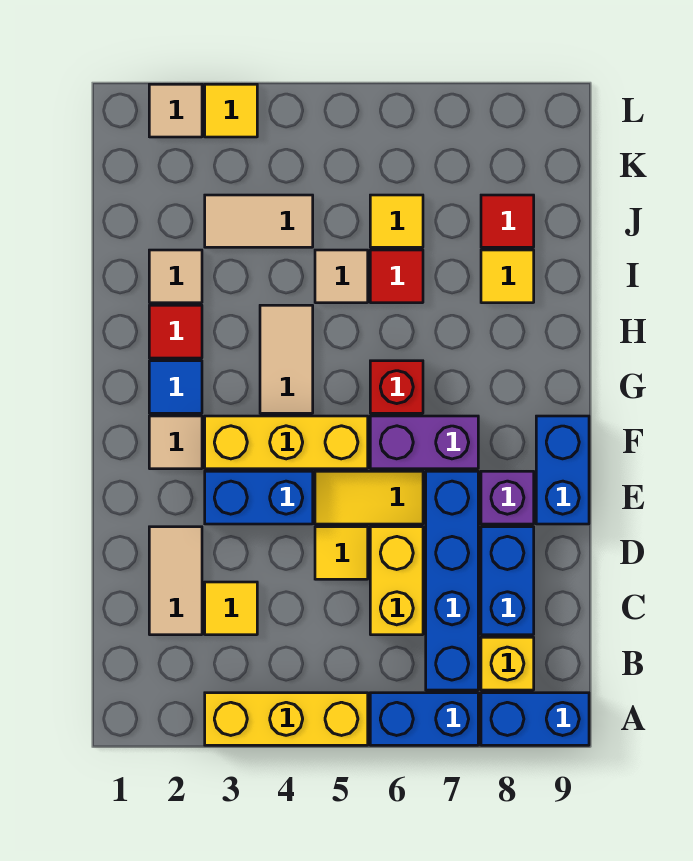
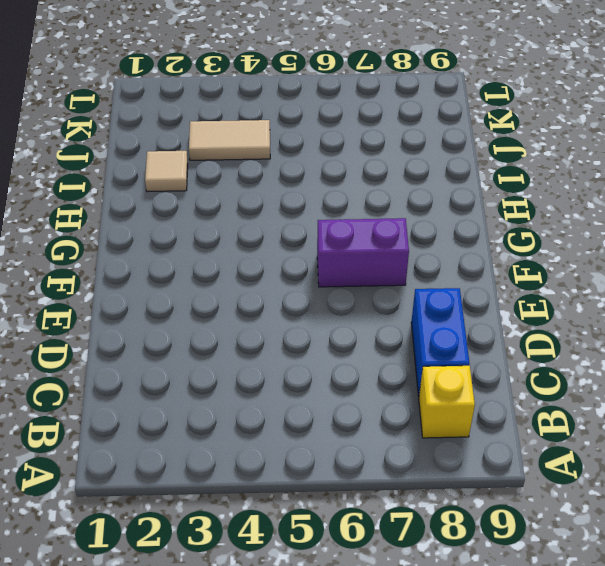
none -> yellow 1x3 brick [205,693,368,745]
none -> blue 1x2 brick [370,693,478,745]
none -> blue 1x2 brick [481,693,589,745]
none -> blue 1x4 brick [426,471,478,690]

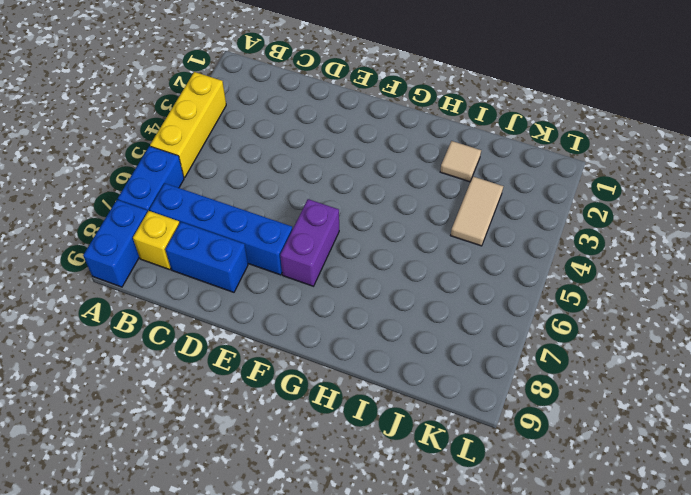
none -> tan 1x2 tile [149,527,202,635]
none -> yellow 1x1 tile [205,582,257,635]
none -> yellow 1x2 brick [370,527,423,635]
none -> yellow 1x1 tile [315,527,368,579]

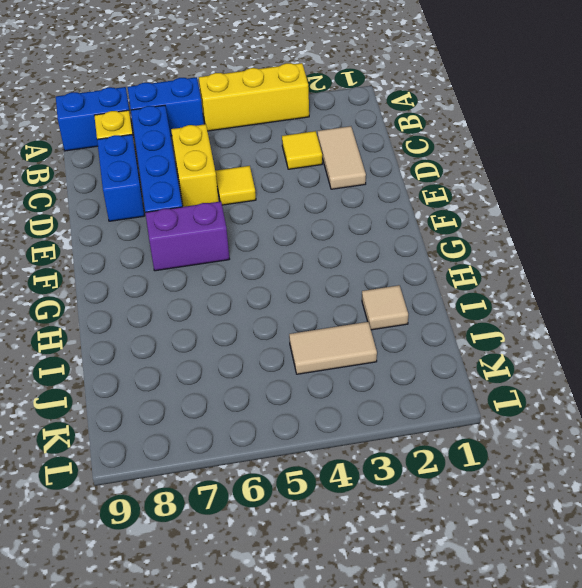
none -> blue 1x2 brick [205,471,313,524]
none -> yellow 1x2 tile [315,471,423,524]
none -> purple 1x1 brick [481,471,534,524]
none -> blue 1x2 brick [536,416,589,524]

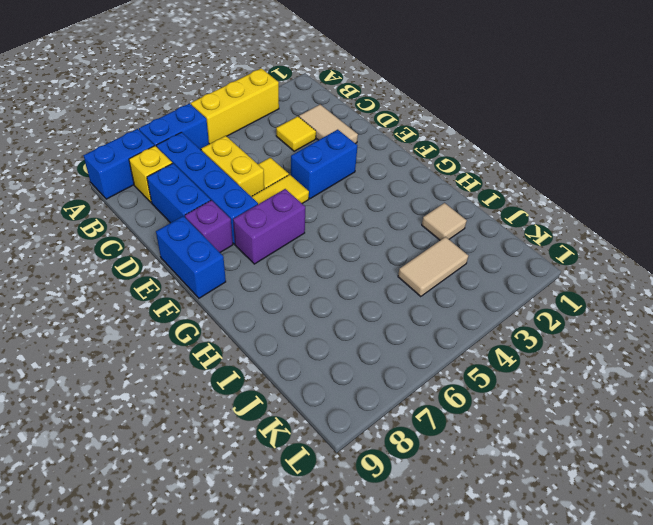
none -> tan 1x1 tile [149,416,202,469]
none -> yellow 1x3 brick [205,416,368,469]
none -> blue 1x1 tile [149,361,202,413]
none -> tan 1x2 tile [260,305,313,413]

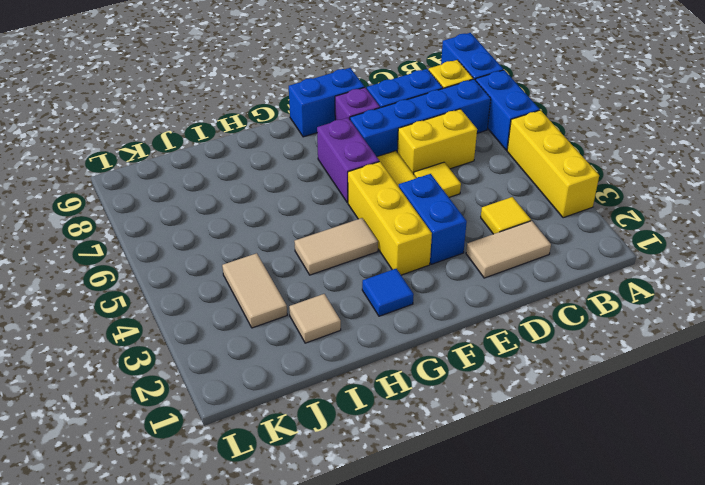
none -> tan 1x1 tile [149,416,202,469]
none -> red 1x1 brick [370,361,423,413]
none -> red 1x1 tile [149,305,202,358]
none -> tan 1x1 tile [315,250,368,303]

